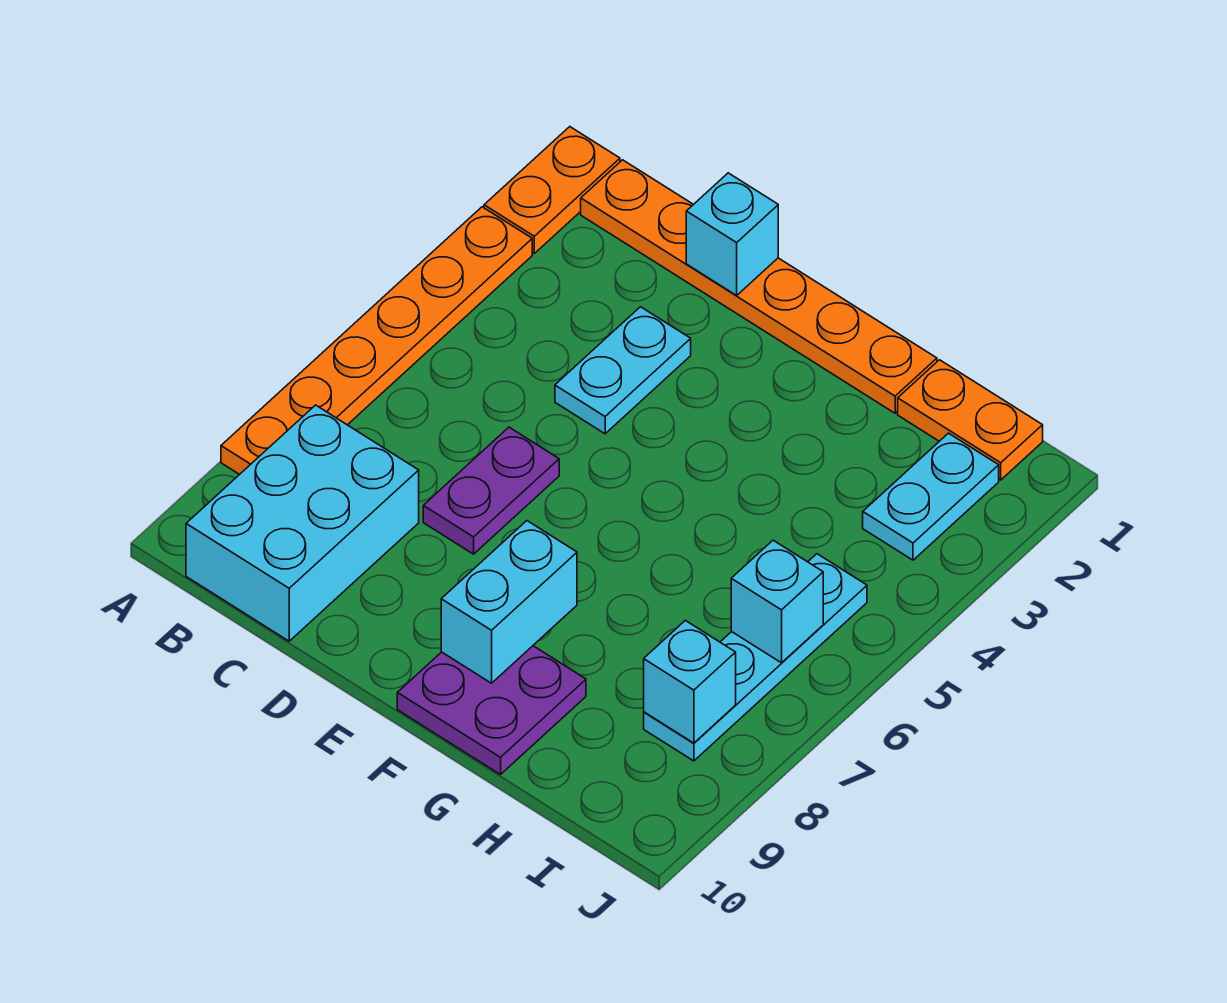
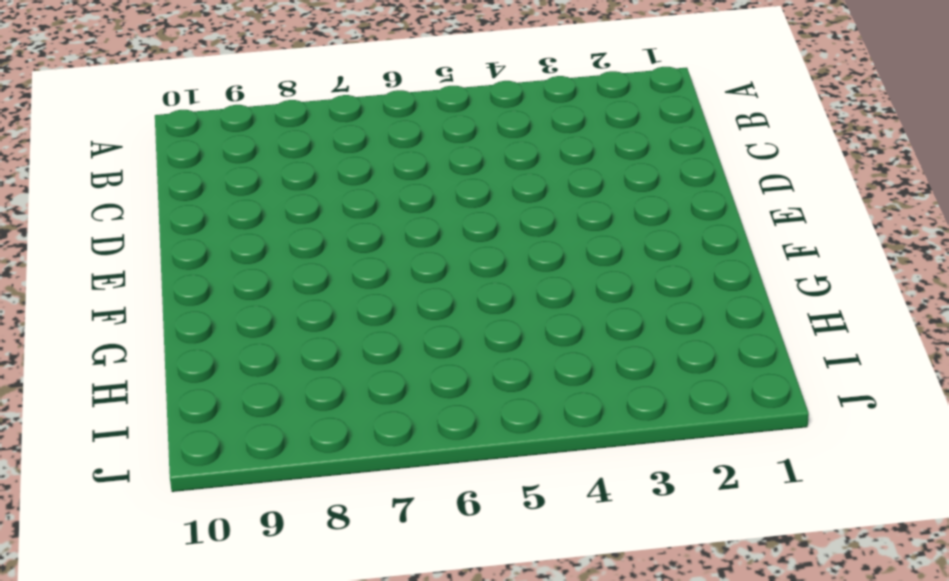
none -> orange 1x2 plate [484,127,620,253]
none -> orange 1x6 plate [221,207,532,475]
none -> orange 1x6 plate [581,160,937,413]

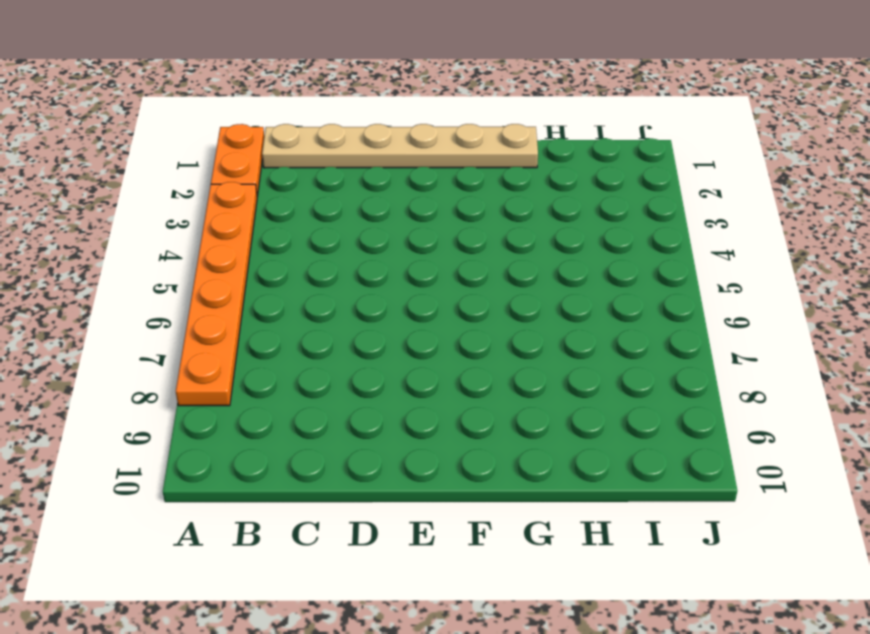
tan 1x6 plate [262,124,538,168] -> orange 1x6 plate [581,160,937,413]
none -> cyan 2x3 brick [186,405,419,641]
none -> cyan 1x2 plate [555,307,691,434]
none -> purple 1x2 plate [423,427,559,554]

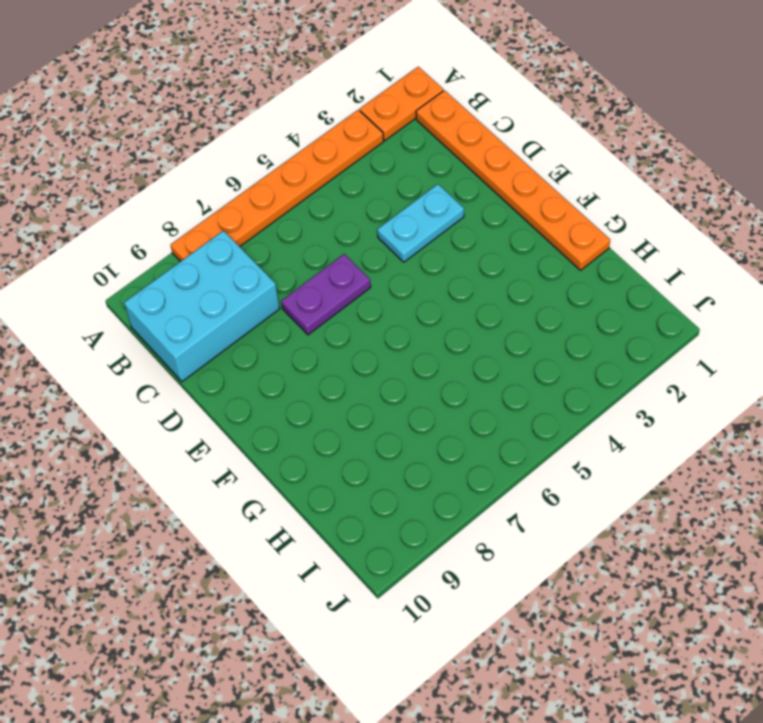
none -> purple 2x2 plate [397,646,586,775]
none -> orange 1x2 plate [898,360,1043,480]
none -> cyan 1x2 plate [863,433,999,560]

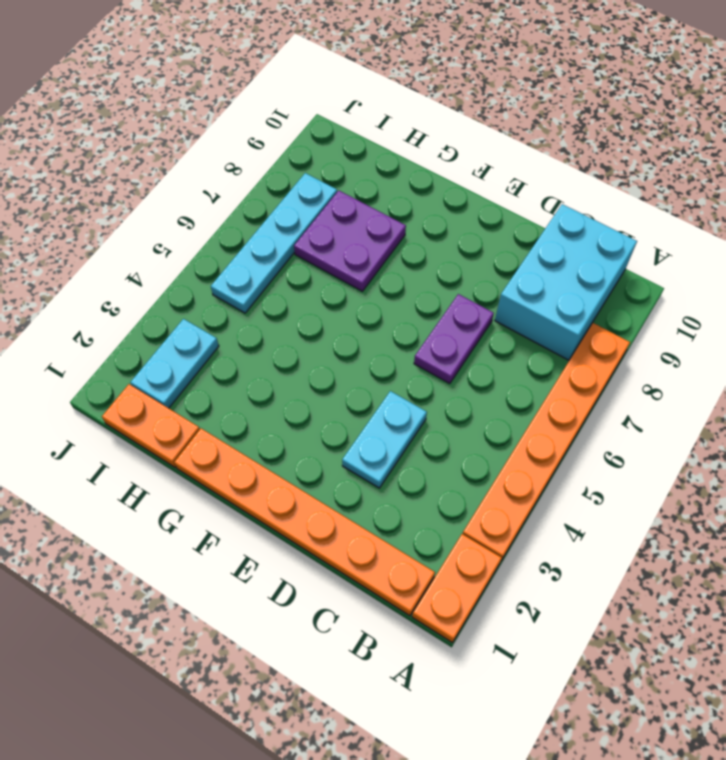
purple 2x2 plate [294,191,406,291] -> purple 2x2 plate moved to [397,646,586,775]
none -> cyan 1x1 brick [686,173,778,295]
none -> cyan 1x2 brick [441,521,577,683]
none -> cyan 1x1 brick [731,540,823,663]

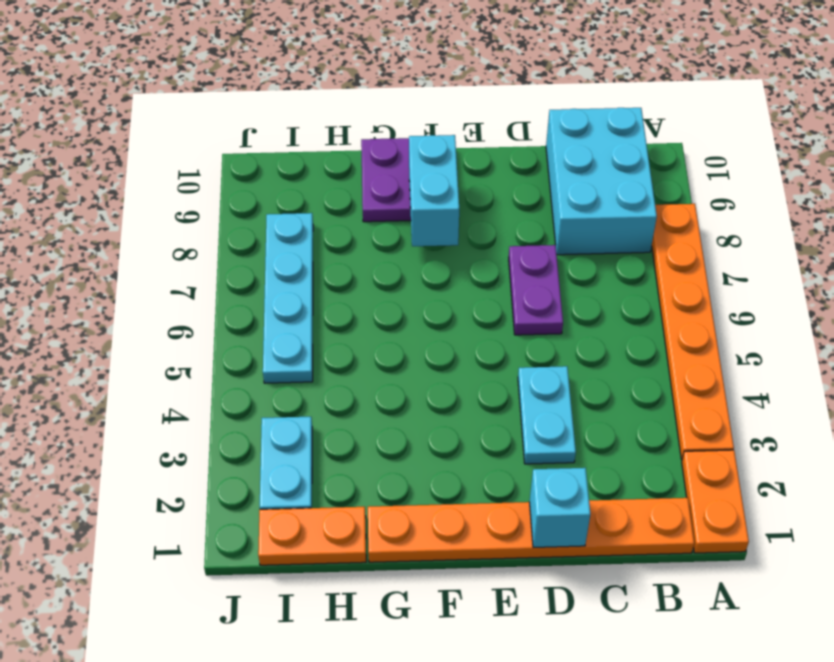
none -> cyan 1x1 brick [731,540,823,663]
none -> cyan 1x1 brick [644,620,736,743]

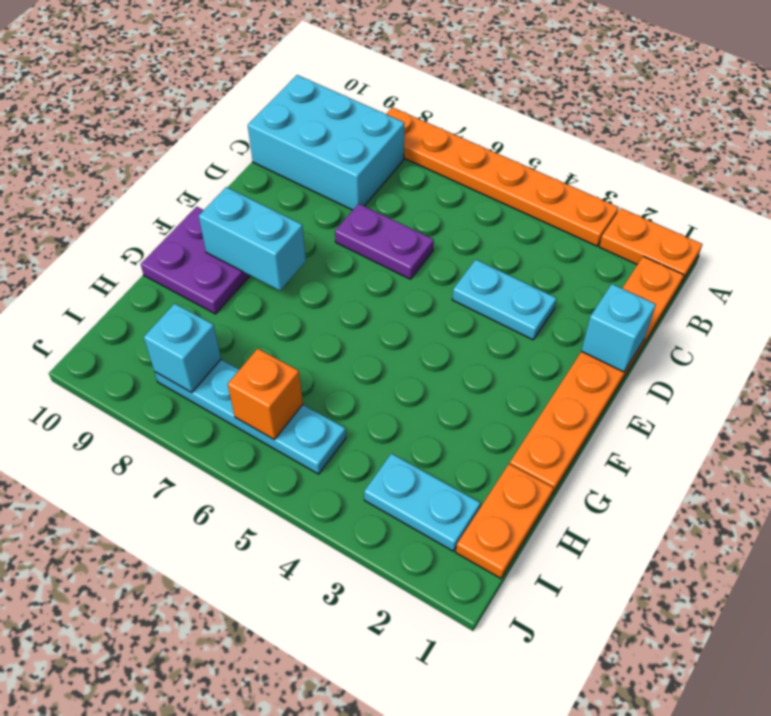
orange 1x1 brick [228,349,303,440] -> cyan 1x1 brick [731,540,823,663]

